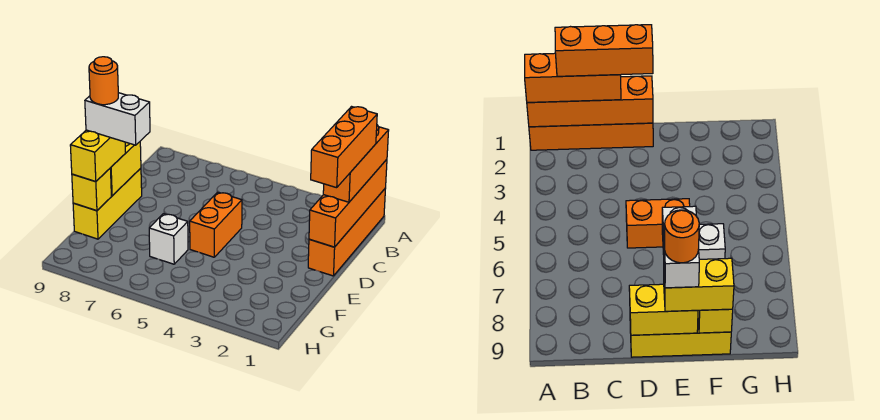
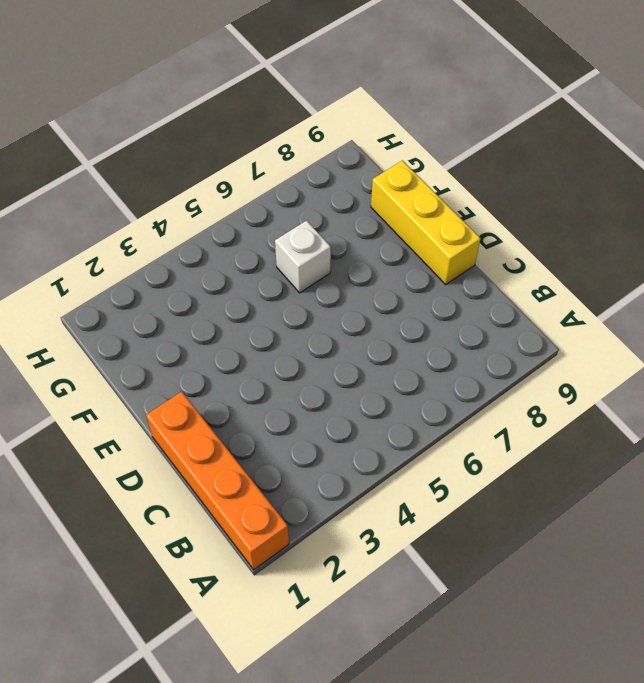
none -> orange 1x2 brick [190,192,242,257]
none -> orange 1x4 brick [309,159,387,247]
none -> yellow 1x2 brick [110,142,141,196]

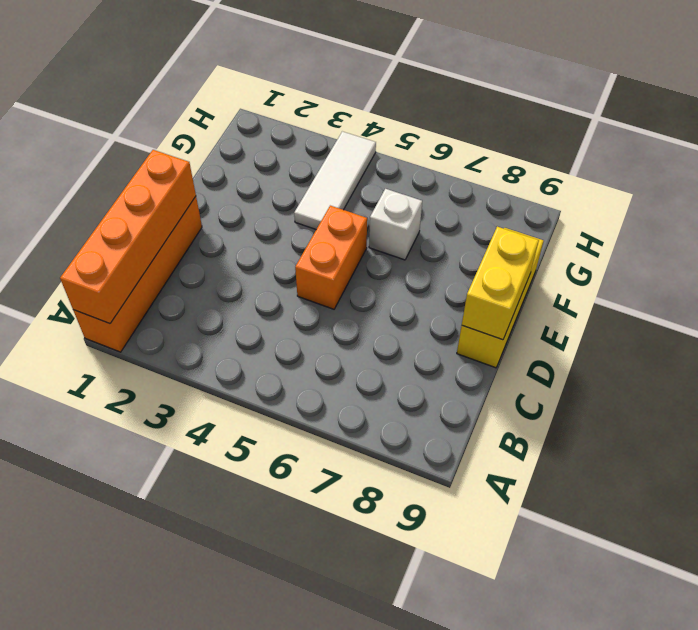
white 1x3 tile [294,131,376,229] -> none
none -> yellow 1x1 brick [72,169,111,211]
none -> orange 1x3 brick [323,125,389,202]
none -> yellow 1x2 brick [70,130,126,182]

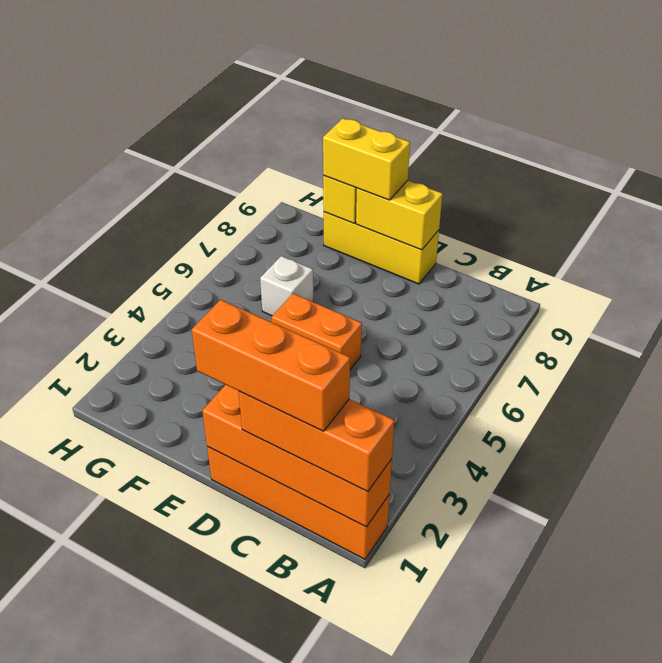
none -> white 1x2 brick [85,93,150,145]
none -> orange 1x1 round brick [89,57,118,105]

